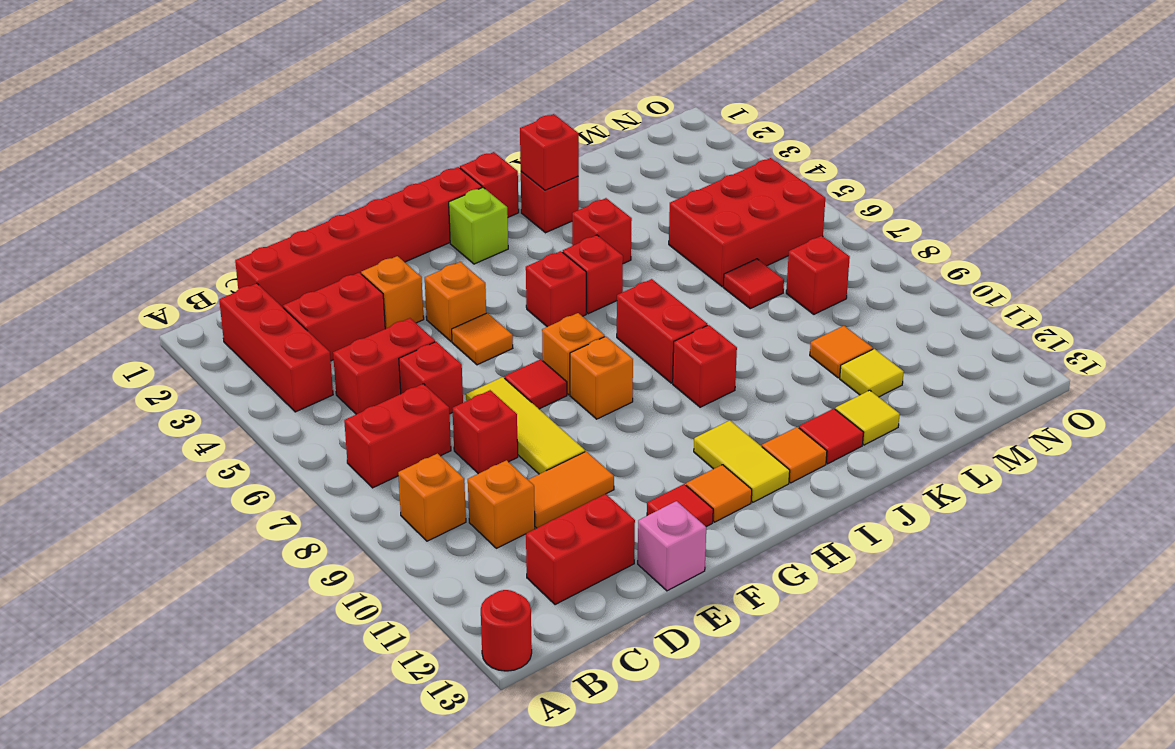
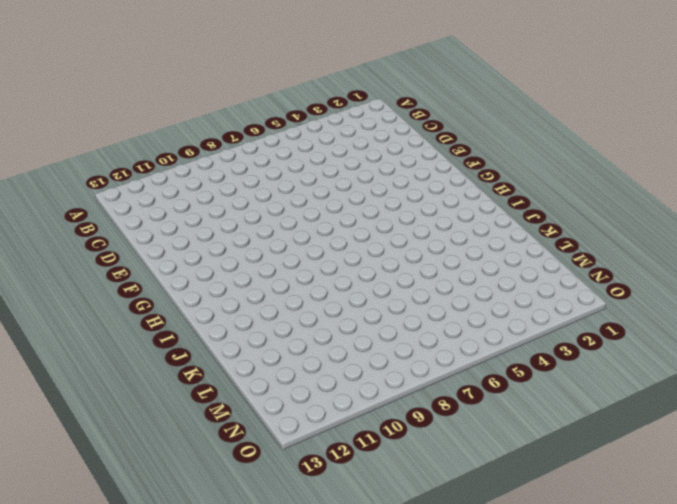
none -> red 1x1 round brick [481,590,532,671]
none -> red 1x3 brick [219,283,333,412]
none -> red 1x2 brick [344,384,451,488]
none -> orange 1x1 brick [398,454,466,541]

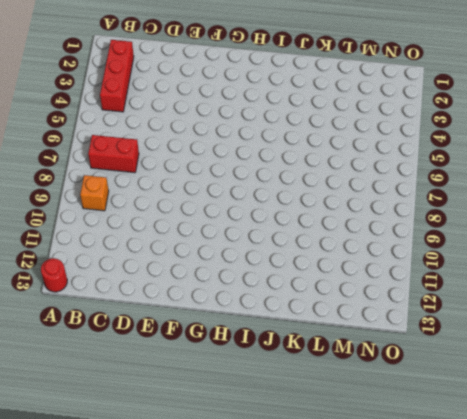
none -> red 1x6 brick [235,167,482,307]
none -> red 1x2 brick [283,273,385,361]
none -> red 1x2 brick [333,318,435,414]
none -> orange 1x1 brick [468,460,535,548]

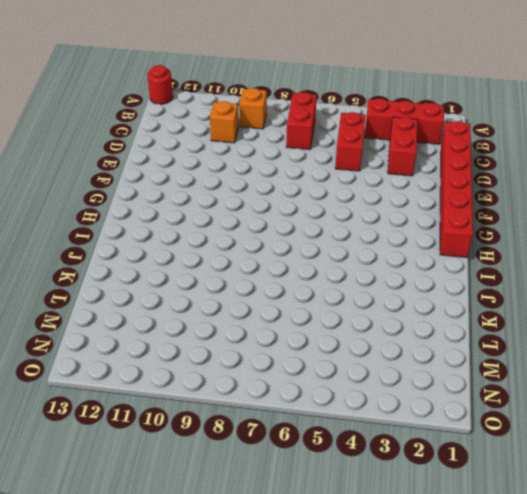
none -> red 1x2 brick [526,494,635,605]
none -> red 1x1 brick [399,342,463,414]
none -> red 1x1 brick [452,390,518,474]
none -> orange 1x2 tile [528,451,614,528]

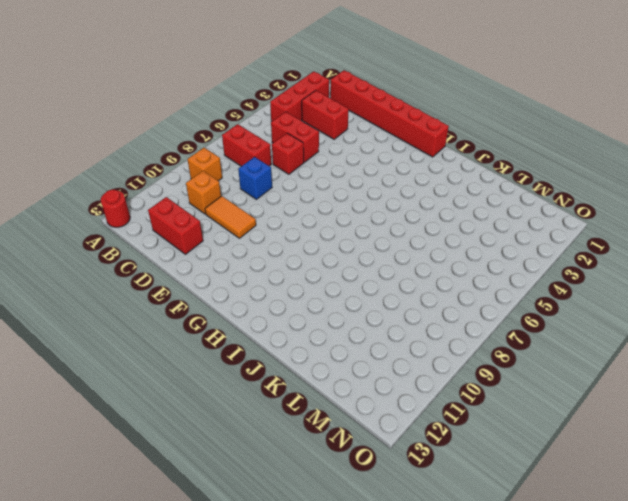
blue 1x1 brick [238,157,272,199] -> red 1x1 brick [452,390,518,474]
none -> orange 1x1 brick [361,256,424,329]
none -> yellow 1x3 tile [466,377,585,474]
none -> pink 1x1 brick [638,501,706,591]
none -> orange 1x1 brick [425,262,486,341]

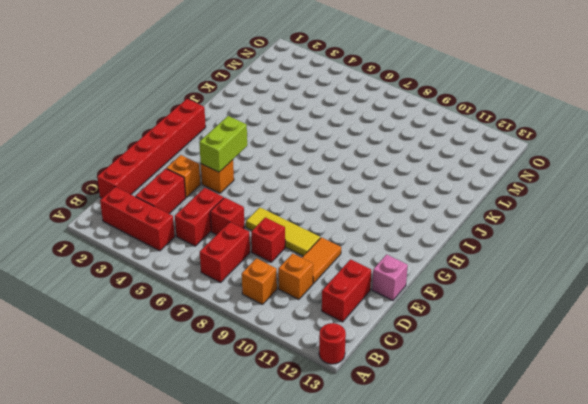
lime 1x2 brick [199,116,247,172] -> none
none -> orange 1x1 tile [452,313,513,365]
none -> red 1x1 tile [505,359,567,409]
none -> red 1x1 tile [647,484,713,527]
none -> orange 1x1 brick [542,313,605,395]

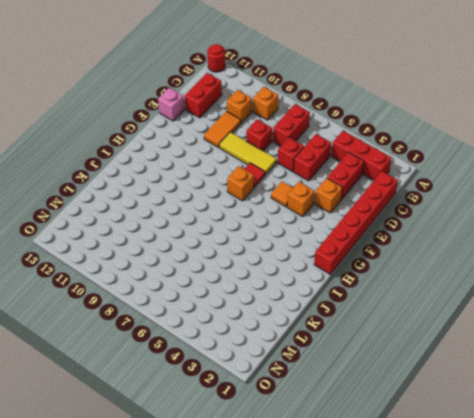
none -> red 1x1 tile [647,484,713,527]
none -> orange 1x1 brick [570,336,633,419]
none -> orange 1x1 tile [686,465,752,522]
none -> lime 1x1 brick [449,187,508,264]

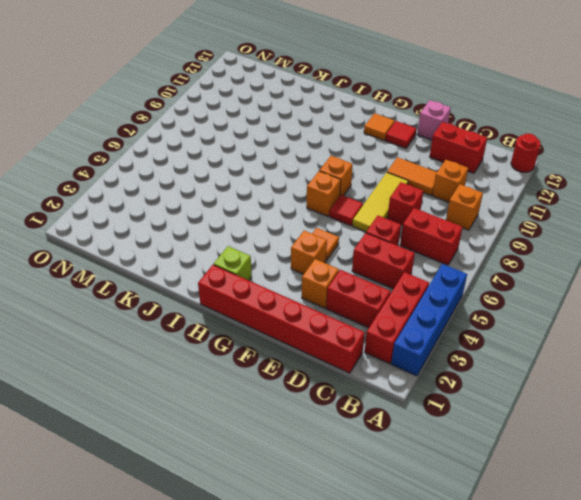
blue 1x4 brick [391,264,467,376] -> none
none -> red 1x1 brick [526,251,586,327]
none -> yellow 1x2 tile [694,420,790,502]
none -> red 1x1 brick [460,152,519,217]
none -> red 1x1 brick [563,235,623,314]

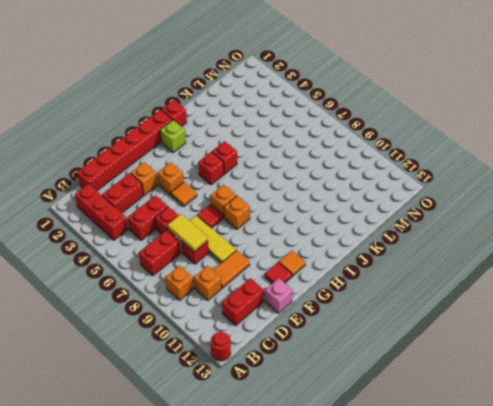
yellow 1x2 tile [168,214,208,252] -> yellow 1x2 tile moved to [694,420,790,502]
none -> red 1x2 brick [617,279,708,383]
none -> red 1x1 brick [673,325,737,407]
none -> orange 1x1 tile [762,427,827,483]
none -> red 1x1 brick [521,172,579,233]

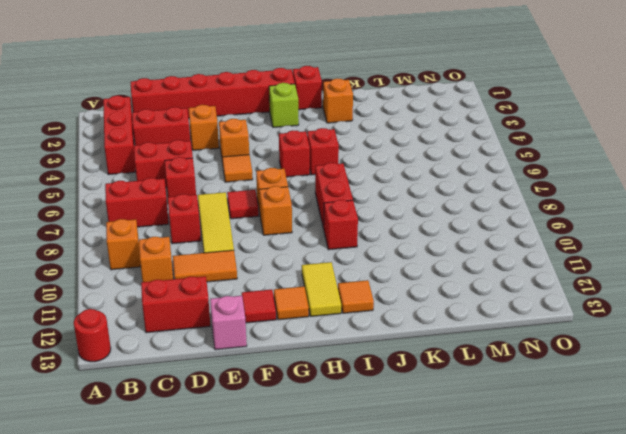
orange 1x1 brick [323,79,353,123] -> red 1x1 brick [521,172,579,233]
none -> red 1x1 brick [572,198,632,264]
none -> red 1x1 tile [799,408,864,464]
none -> yellow 1x1 tile [835,390,900,445]
none -> red 2x3 brick [669,158,825,287]

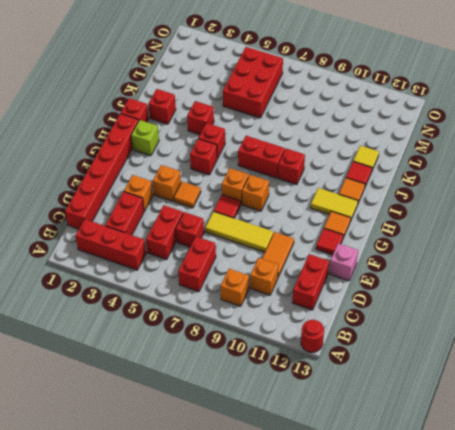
none -> red 1x1 brick [452,390,518,474]
none -> red 1x1 tile [723,259,784,309]
none -> orange 1x1 tile [810,326,873,378]
none -> yellow 1x1 tile [840,349,904,397]

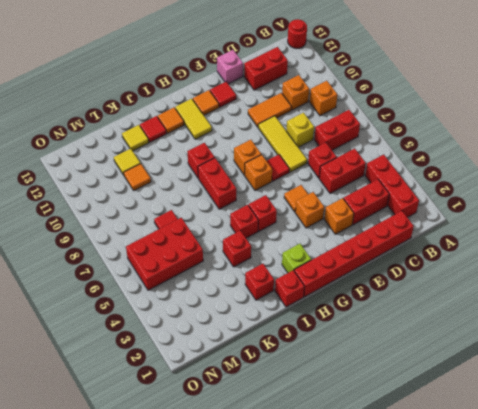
yellow 1x1 brick [286,113,314,147] -> red 1x1 brick [452,390,518,474]
none -> red 1x1 brick [786,236,850,314]
none -> red 1x1 brick [520,114,579,190]

